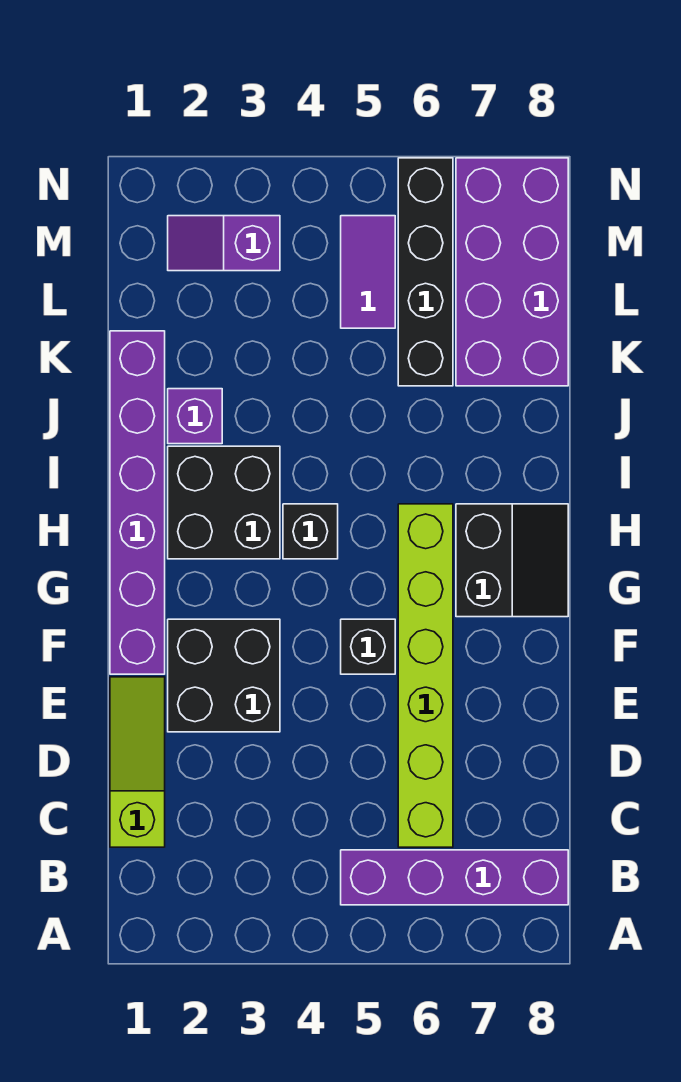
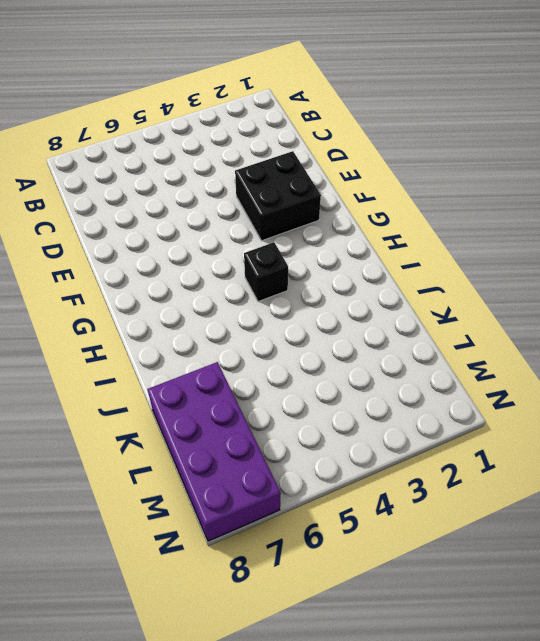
none -> purple 1x4 brick [341,850,568,905]
none -> lime 1x3 slope [110,677,165,847]
none -> lime 1x6 brick [398,504,453,847]

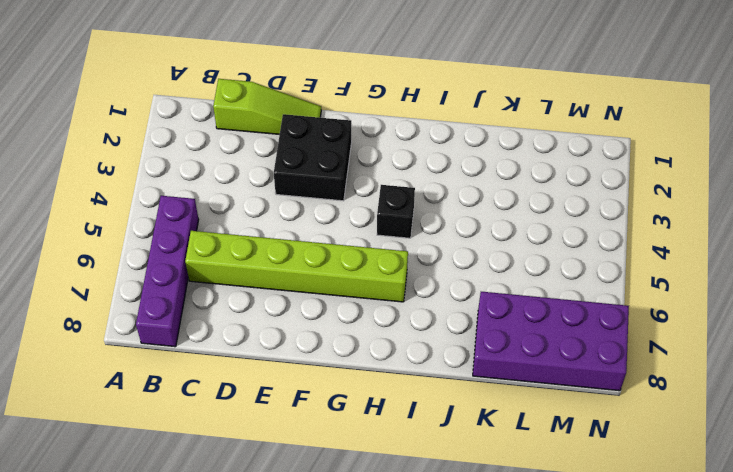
none -> purple 1x6 brick [110,331,165,674]
none -> black 1x1 brick [341,619,395,674]
none -> black 2x2 slope [456,504,568,617]

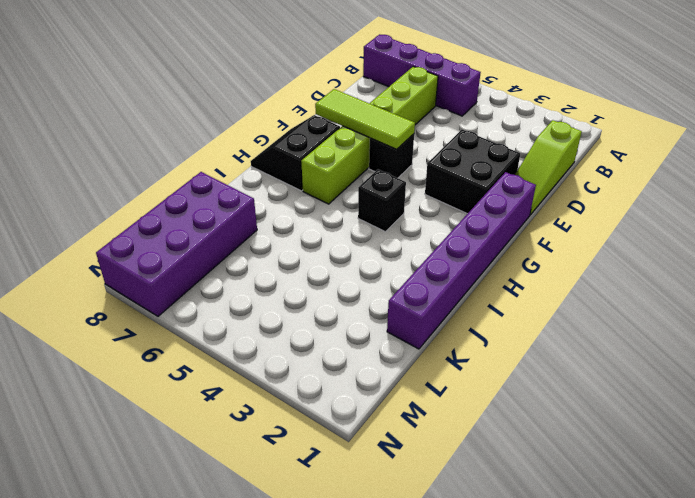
lime 1x3 tile [315,89,415,149] -> none
none -> black 2x2 brick [168,446,280,559]
none -> purple 1x1 brick [168,389,222,444]
none -> black 1x4 brick [398,158,453,386]

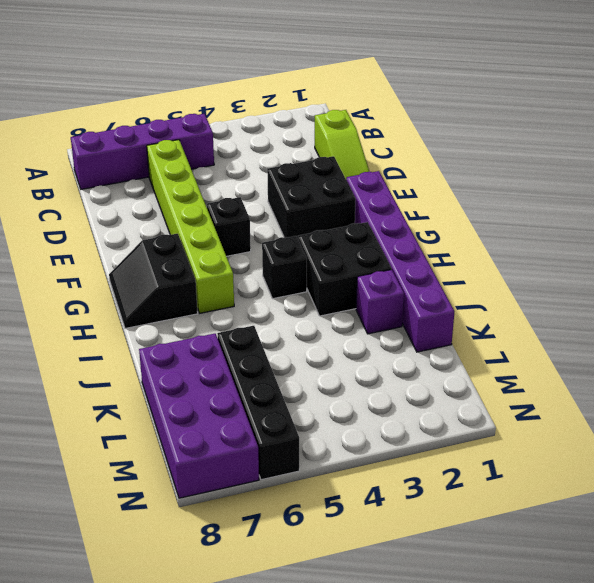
none -> purple 1x2 tile [341,216,395,328]
none -> purple 1x2 slope [168,216,280,271]

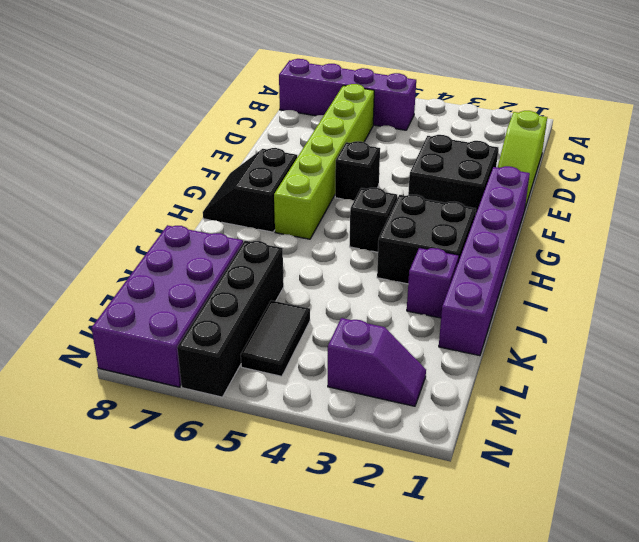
black 1x2 tile [241,300,310,376] -> purple 1x2 tile [341,216,395,328]

